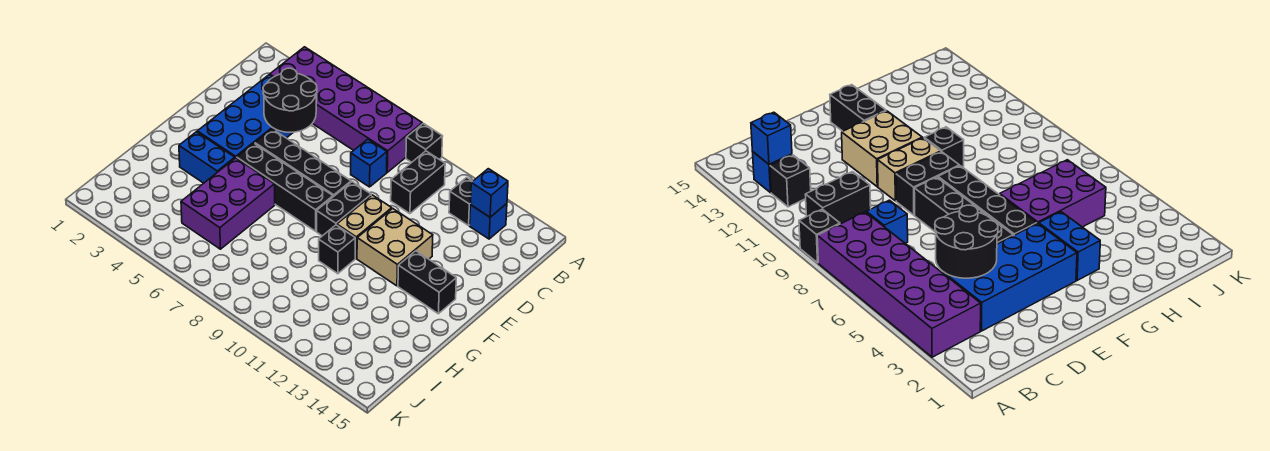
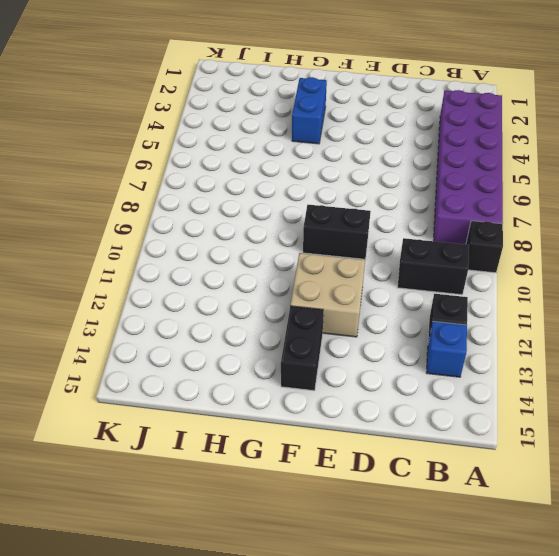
none -> blue 2x4 brick [197,75,293,158]
none -> blue 1x1 brick [351,139,387,187]
none -> black 1x4 brick [255,129,351,197]

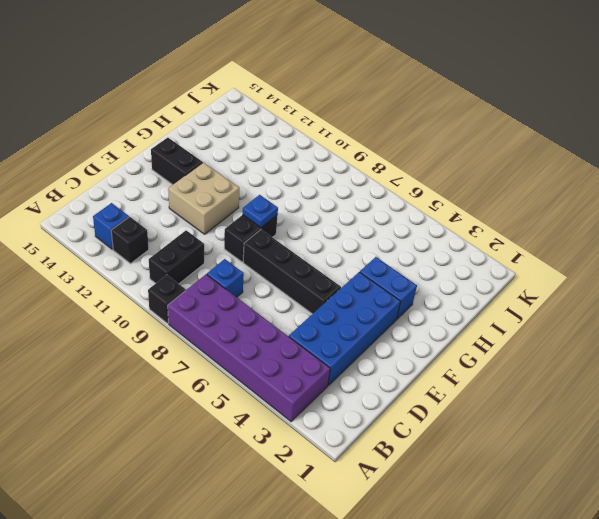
blue 1x1 plate [243,195,278,227] -> none
none -> tan 1x2 brick [337,195,392,258]
none -> black 1x4 brick [237,144,333,231]
none -> purple 2x3 brick [181,158,275,249]

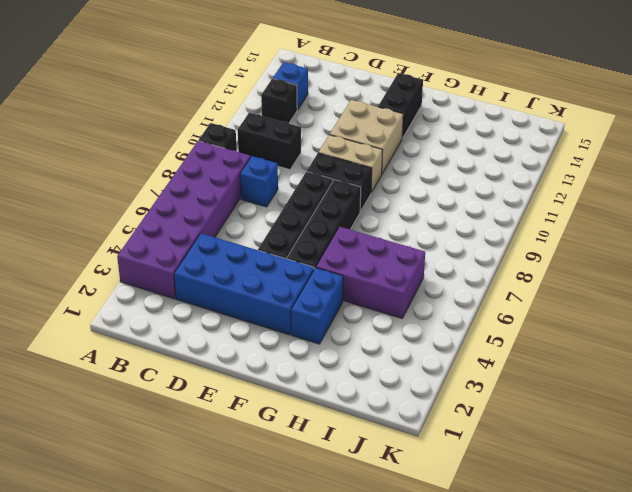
none -> black 1x1 brick [319,225,355,274]
none -> blue 1x1 brick [470,169,508,217]
none -> black 2x2 round brick [263,68,317,132]

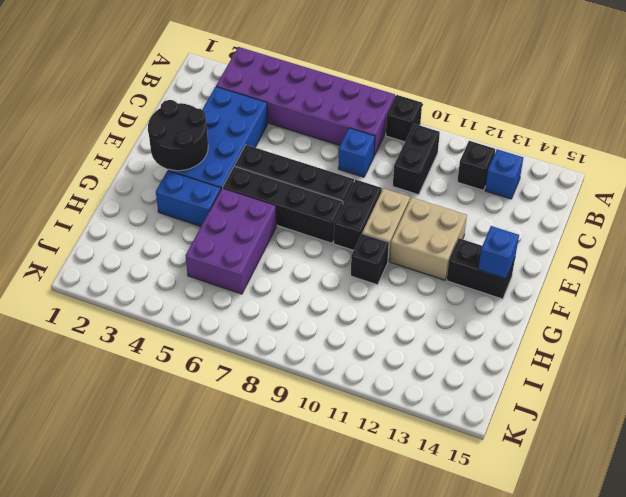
black 2x2 round brick [148,100,208,171] -> black 2x2 round brick moved to [263,68,317,132]
blue 1x1 brick [478,226,519,279] -> blue 1x1 brick moved to [470,169,508,217]

